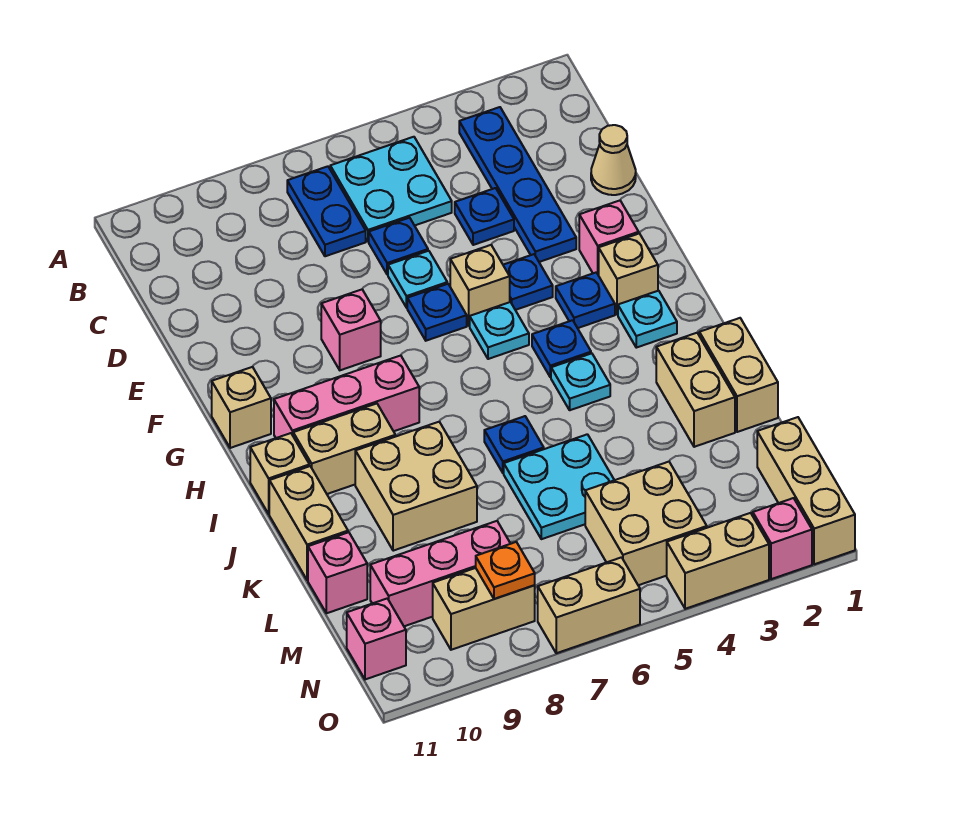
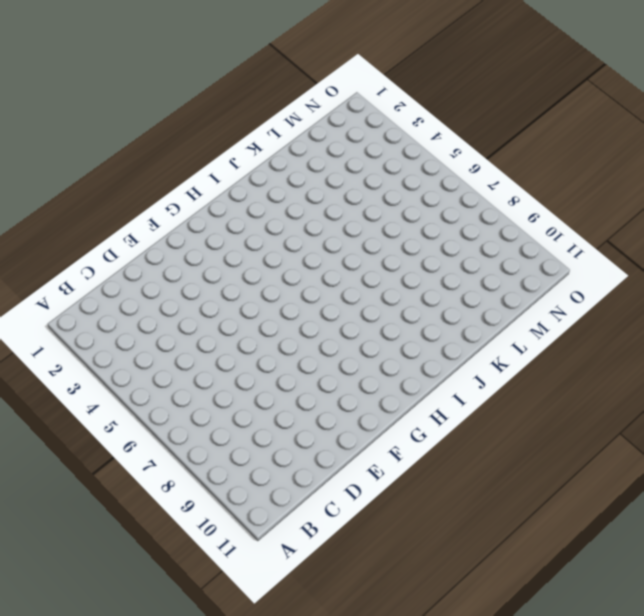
none -> blue 1x4 plate [459,107,576,262]
none -> cyan 2x2 plate [330,137,452,242]
none -> blue 1x2 plate [287,166,366,256]
none -> tan 1x1 cone [591,125,636,195]

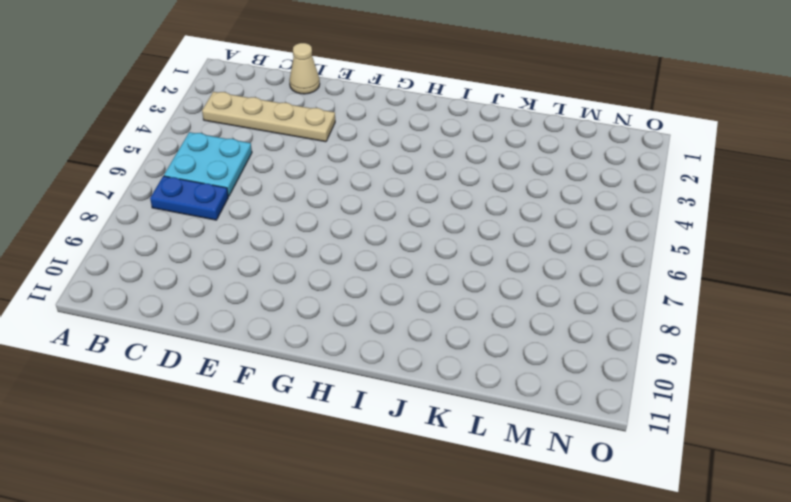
tan 1x4 plate [202,92,335,142] -> blue 1x4 plate [459,107,576,262]
none -> blue 1x1 plate [455,188,514,245]
none -> blue 1x1 plate [369,218,428,275]
none -> cyan 1x1 plate [388,251,447,308]
none -> pink 1x1 brick [579,201,639,275]

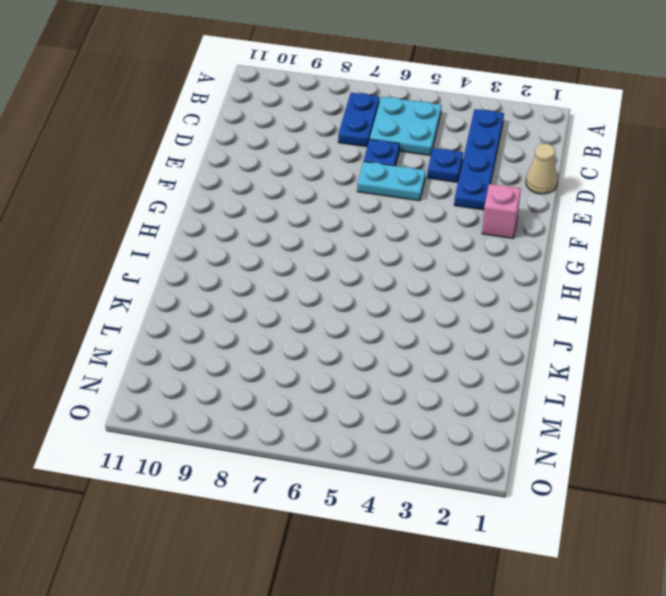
cyan 1x2 plate [357,161,426,201] -> cyan 1x1 plate [388,251,447,308]
none -> blue 1x1 plate [503,254,553,310]
none -> tan 1x1 brick [450,245,510,326]
none -> blue 1x1 plate [407,284,467,341]
none -> pink 1x1 brick [321,290,381,370]

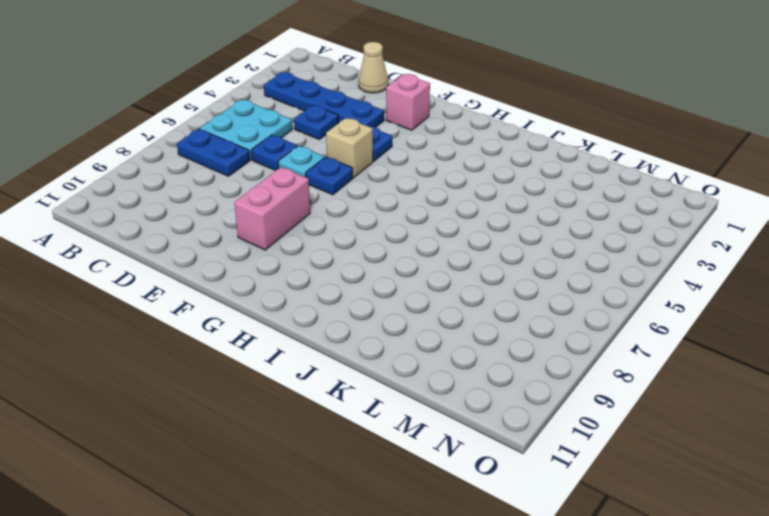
pink 1x2 brick [234,167,310,250] -> pink 1x1 brick [321,290,381,370]
none -> tan 1x1 brick [599,233,658,315]
none -> blue 1x1 plate [556,272,615,328]
none -> cyan 1x1 plate [470,302,529,359]
none -> tan 1x1 brick [212,367,271,448]

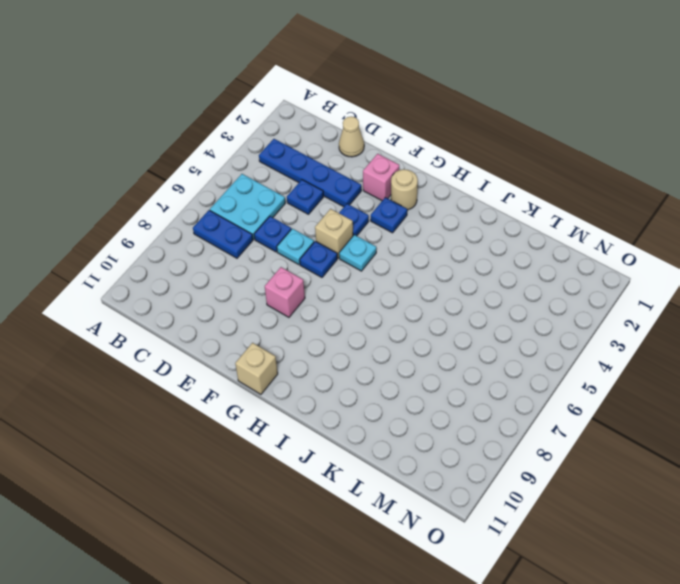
tan 1x1 round brick [391,169,418,210] -> tan 1x1 brick [599,233,658,315]
none -> cyan 1x1 plate [618,291,677,348]
none -> blue 1x1 plate [532,320,591,377]
none -> pink 1x3 brick [274,356,419,438]
none -> cyan 1x1 plate [551,353,610,410]

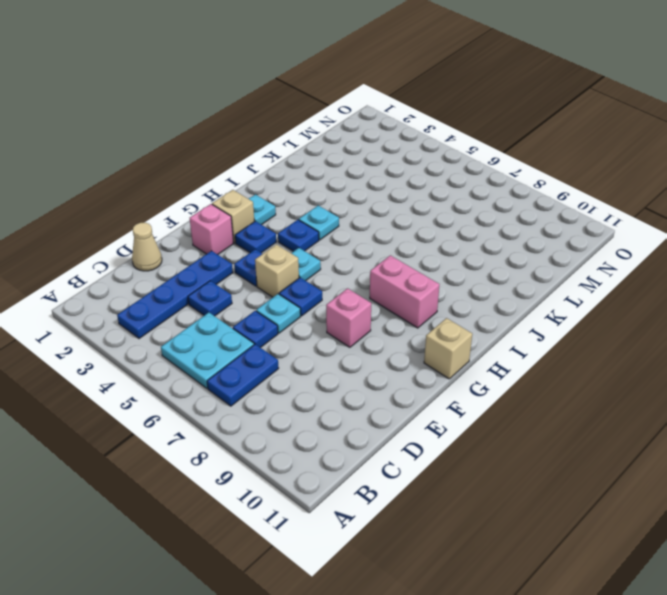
pink 1x2 brick [370,255,440,328] -> pink 1x3 brick [274,356,419,438]
none -> tan 1x2 brick [293,404,395,494]
none -> tan 1x1 brick [250,433,309,514]
none -> tan 1x2 brick [699,318,778,432]
none -> tan 1x2 brick [656,333,735,447]

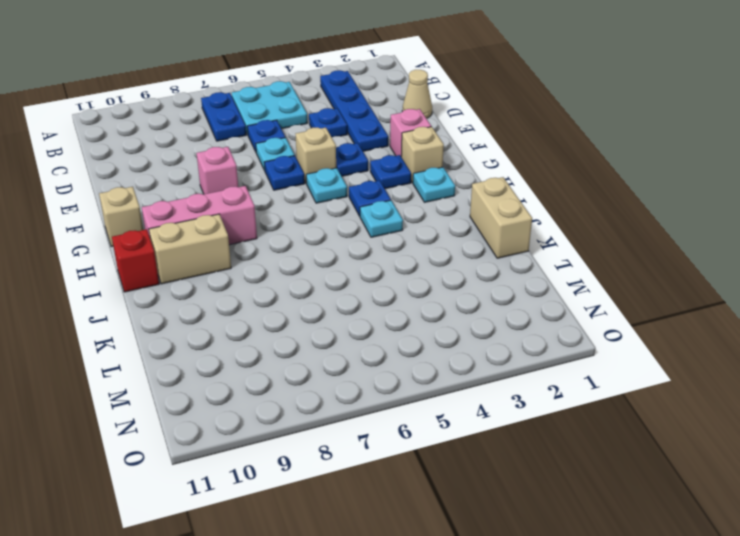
red 1x1 brick [112,229,159,292] -> tan 1x1 brick [250,433,309,514]
none -> tan 1x2 brick [656,333,735,447]
none -> blue 1x1 plate [484,416,544,473]
none -> tan 2x2 brick [355,422,477,551]
none -> tan 1x2 brick [269,466,348,580]

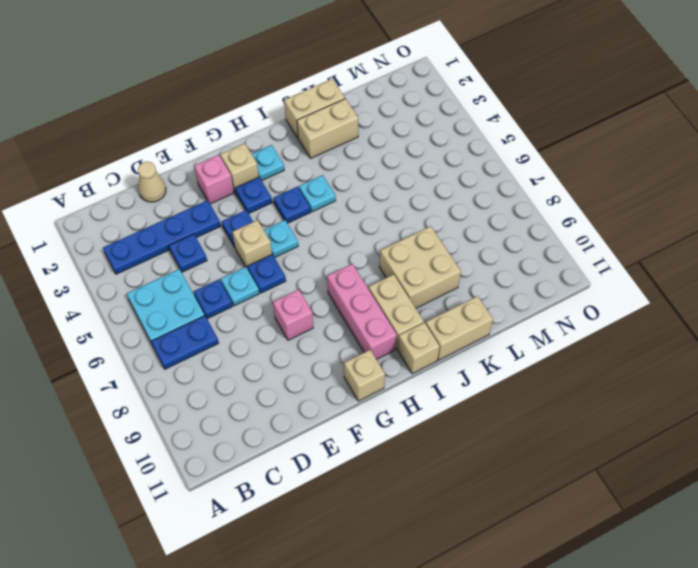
none -> blue 1x1 plate [484,416,544,473]
none -> cyan 2x2 plate [504,434,614,539]
none -> pink 1x1 brick [308,532,367,613]
none -> tan 1x3 brick [757,417,855,564]

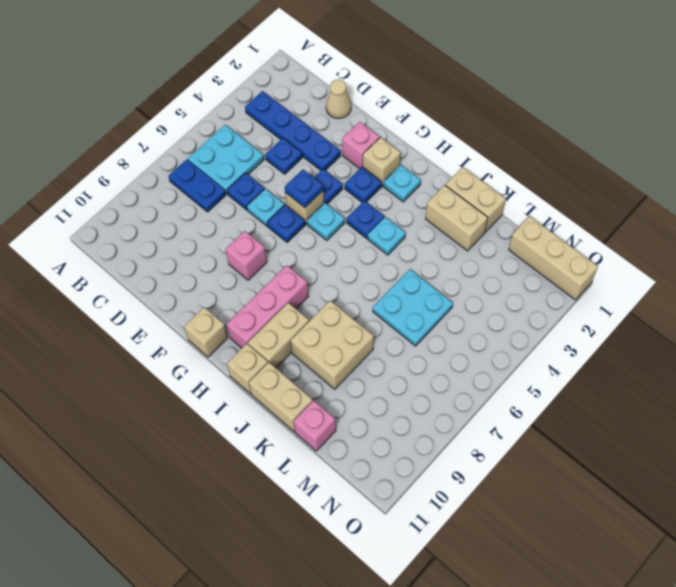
blue 1x1 plate [285,169,323,208] -> blue 1x1 plate moved to [484,416,544,473]
none -> tan 2x2 brick [585,462,707,585]
none -> pink 1x3 brick [370,521,510,626]
none -> tan 1x2 brick [433,568,535,650]
none -> pink 1x1 brick [347,599,406,679]

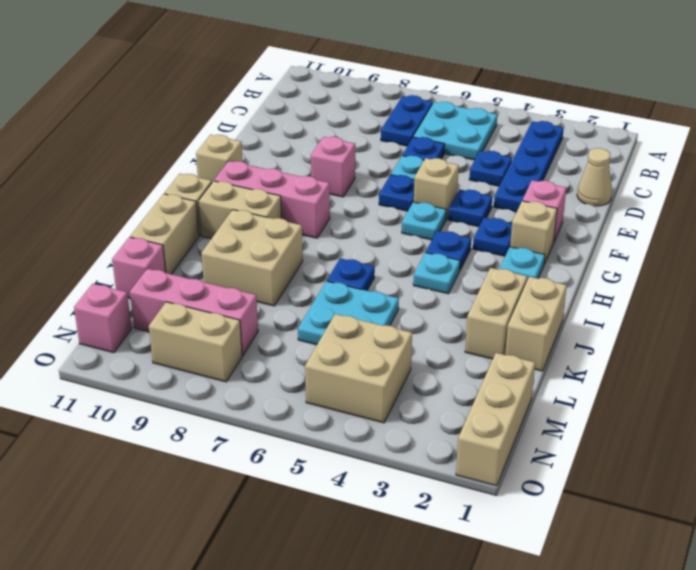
none -> pink 1x1 brick [753,498,812,579]
none -> tan 1x2 brick [667,513,769,609]
none -> tan 1x2 brick [538,557,640,653]
none -> orange 1x1 plate [476,542,535,599]

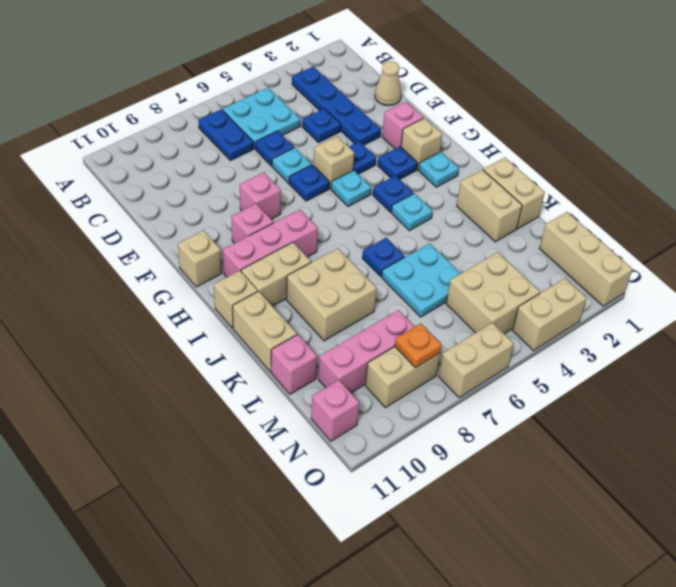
pink 1x1 brick [231,204,273,243] -> pink 1x1 brick moved to [753,498,812,579]

